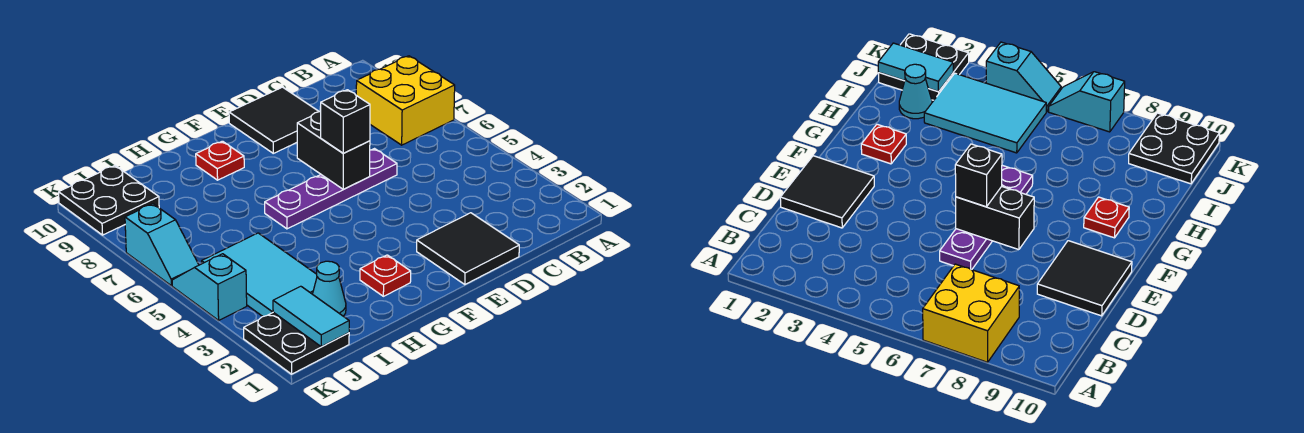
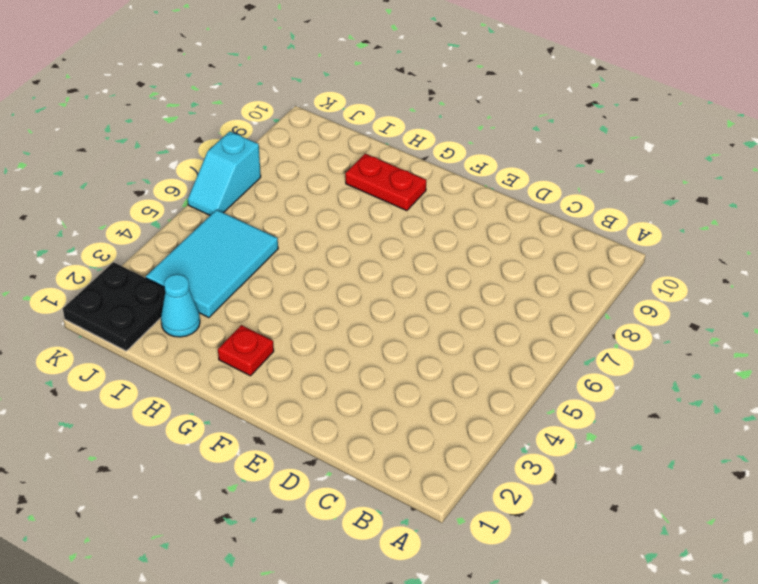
red 1x2 plate [345,154,426,211] -> red 1x1 plate [196,141,244,180]
none -> yellow 2x2 brick [356,56,455,145]
none -> black 2x2 tile [417,213,519,285]
none -> purple 1x4 plate [265,149,397,229]

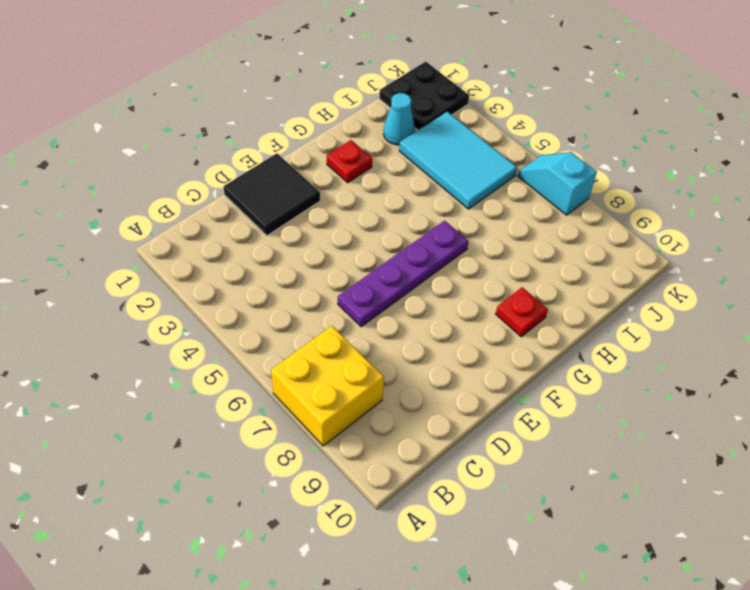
none -> black 2x2 tile [229,87,319,153]
none -> black 2x2 plate [59,166,159,235]
none -> cyan 1x2 slope [172,254,247,320]

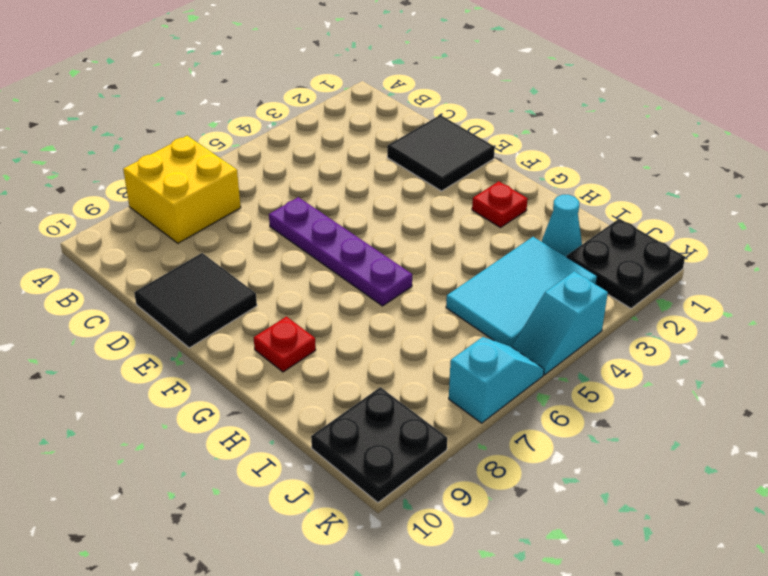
none -> black 1x2 brick [297,112,370,189]
none -> cyan 1x2 tile [273,286,349,347]
none -> black 1x1 brick [321,90,370,153]

